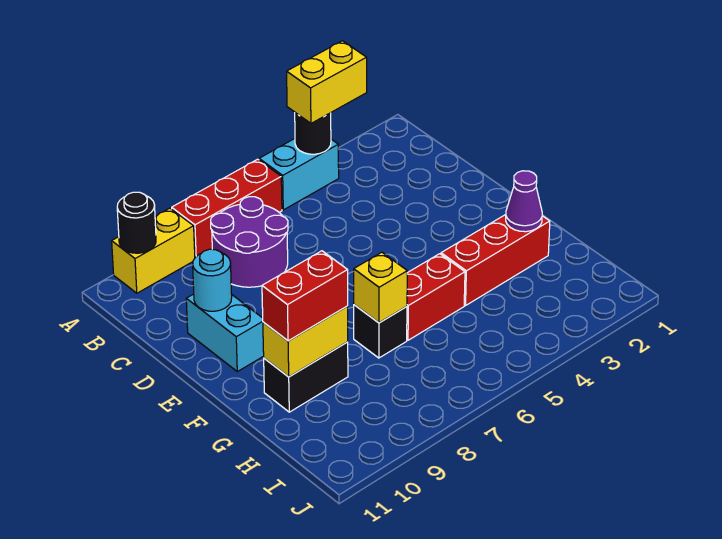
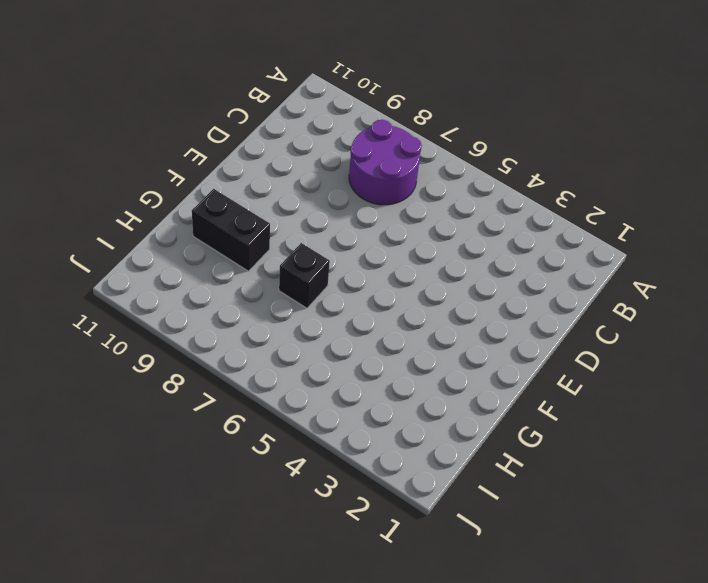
none -> cyan 1x2 brick [259,139,339,210]
none -> red 1x3 brick [172,159,282,257]
none -> yellow 1x2 brick [112,208,195,293]

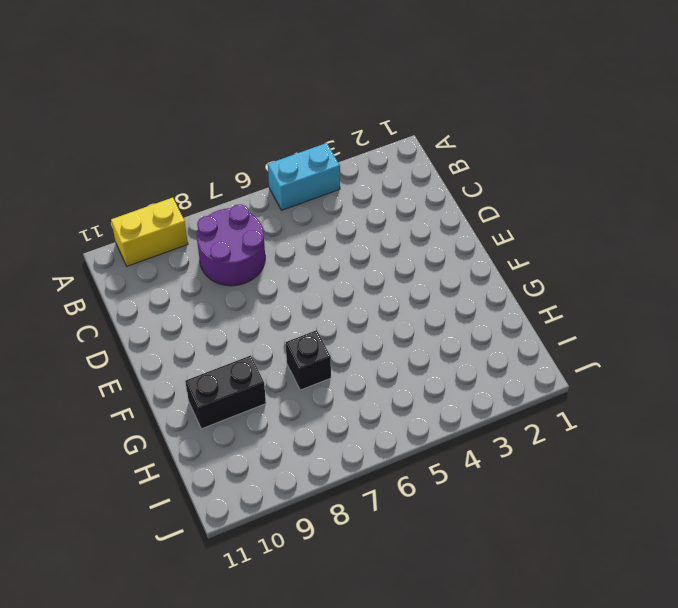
none -> red 1x3 brick [172,159,282,257]
none -> cyan 1x2 brick [186,294,264,372]
none -> red 1x3 brick [441,215,550,305]

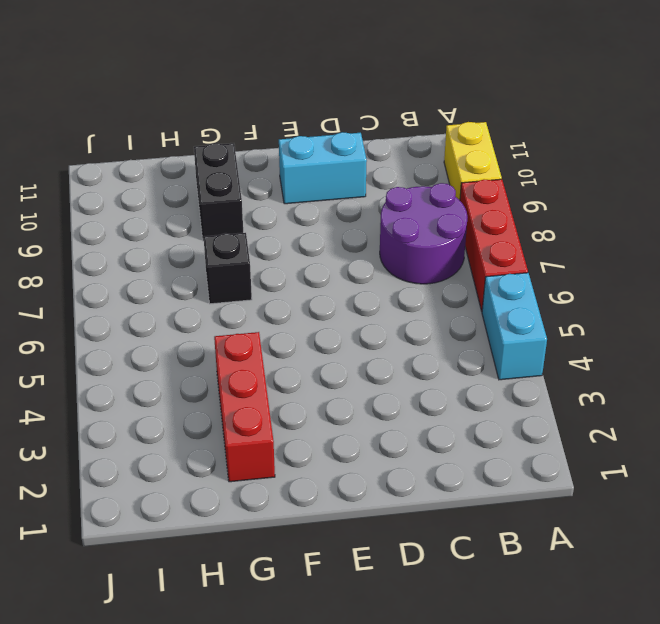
none -> red 1x2 brick [407,254,465,340]
none -> black 1x1 round brick [295,113,331,154]
none -> black 1x1 round brick [117,192,156,253]

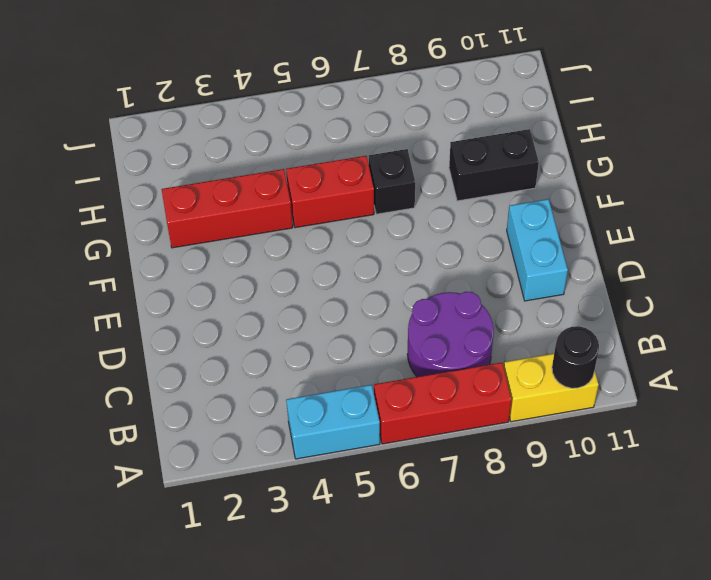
none -> black 1x1 round brick [295,113,331,154]
none -> cyan 1x1 round brick [193,249,232,311]
none -> purple 1x1 cone [506,171,542,232]

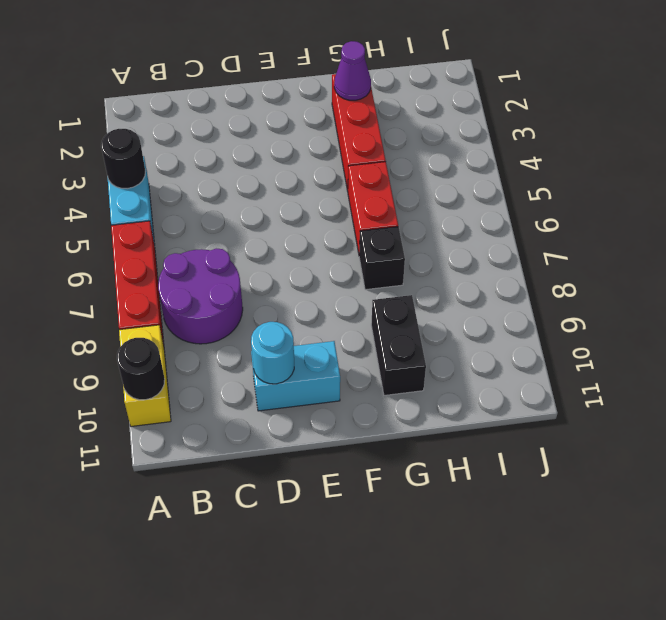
none -> yellow 1x1 brick [354,252,407,323]
none -> yellow 1x2 brick [263,306,348,377]
none -> yellow 1x2 brick [287,41,367,123]

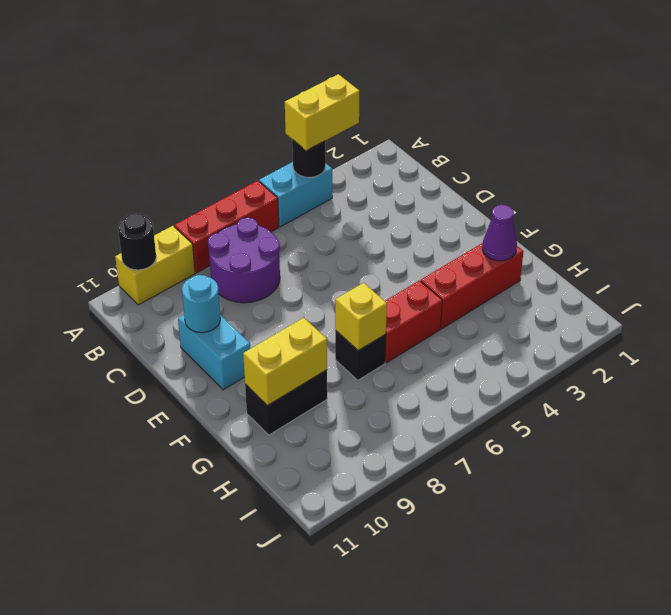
none -> red 1x2 brick [262,251,348,341]

